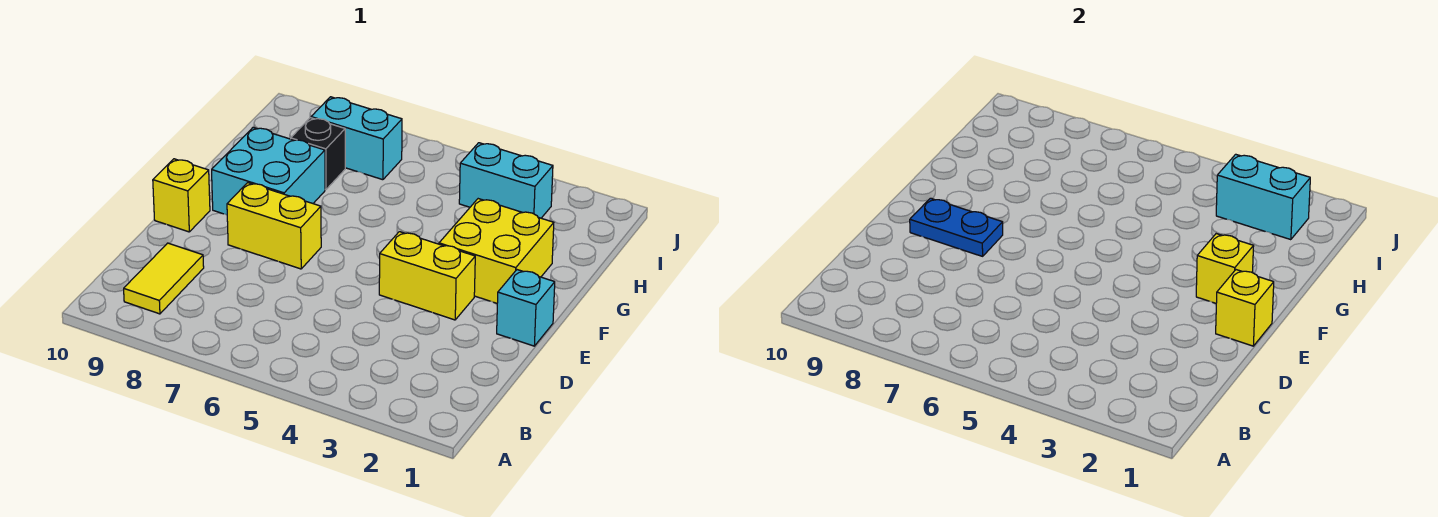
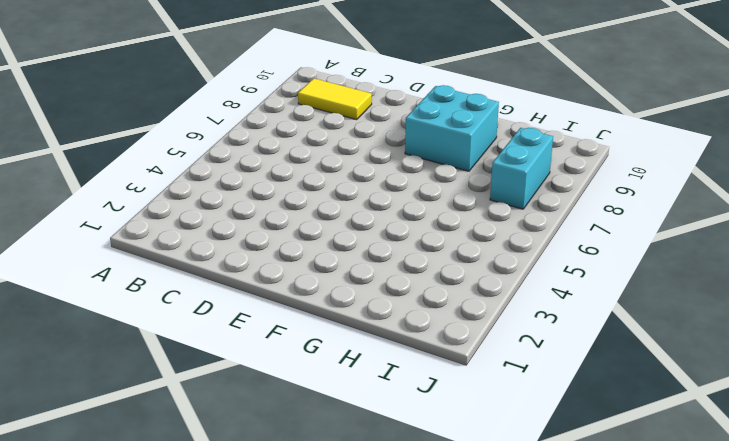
none -> cyan 1x1 brick [497,270,555,346]
none -> yellow 1x2 brick [379,232,475,320]
none -> yellow 1x2 brick [227,183,321,269]

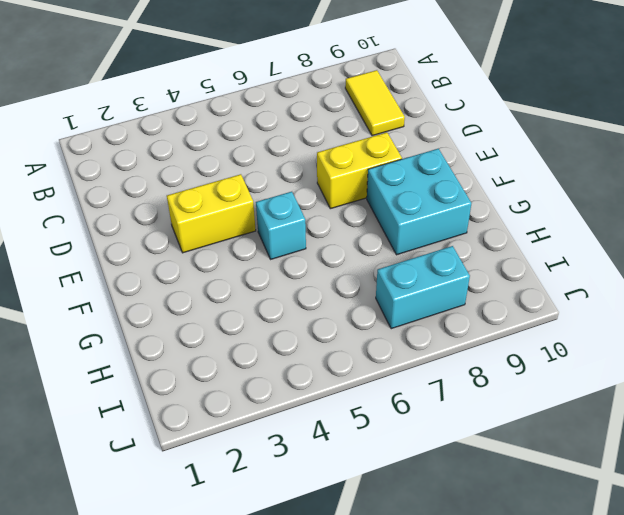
cyan 1x1 brick [256,192,306,259] -> cyan 1x1 brick moved to [497,270,555,346]
none -> yellow 1x1 brick [153,159,210,232]
none -> yellow 2x2 brick [439,199,554,303]
none -> black 1x1 brick [291,118,345,190]

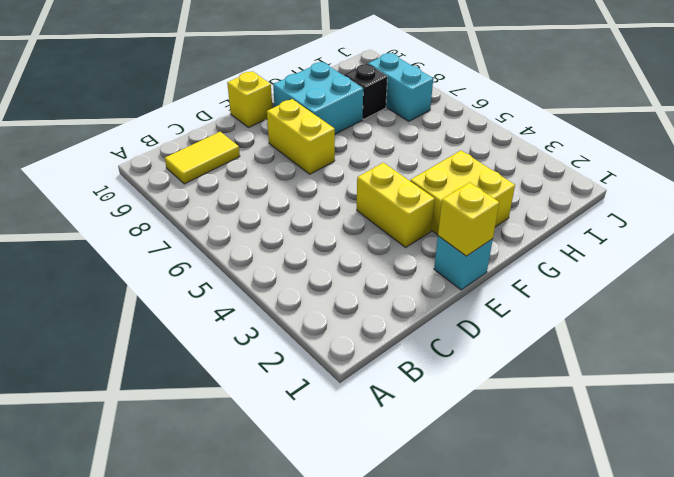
none -> cyan 1x2 brick [459,143,553,218]
none -> blue 1x2 plate [910,198,1003,256]
none -> yellow 1x1 brick [1196,234,1254,303]

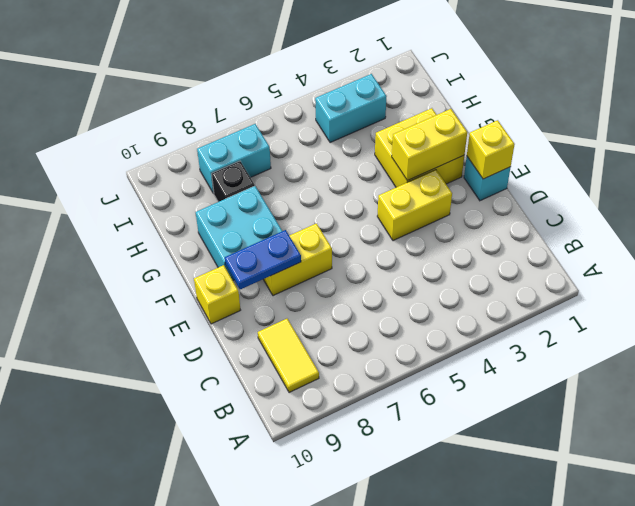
yellow 1x2 brick [392,109,467,181] -> yellow 1x1 brick [1196,234,1254,303]
none -> cyan 1x2 brick [1216,154,1310,240]

